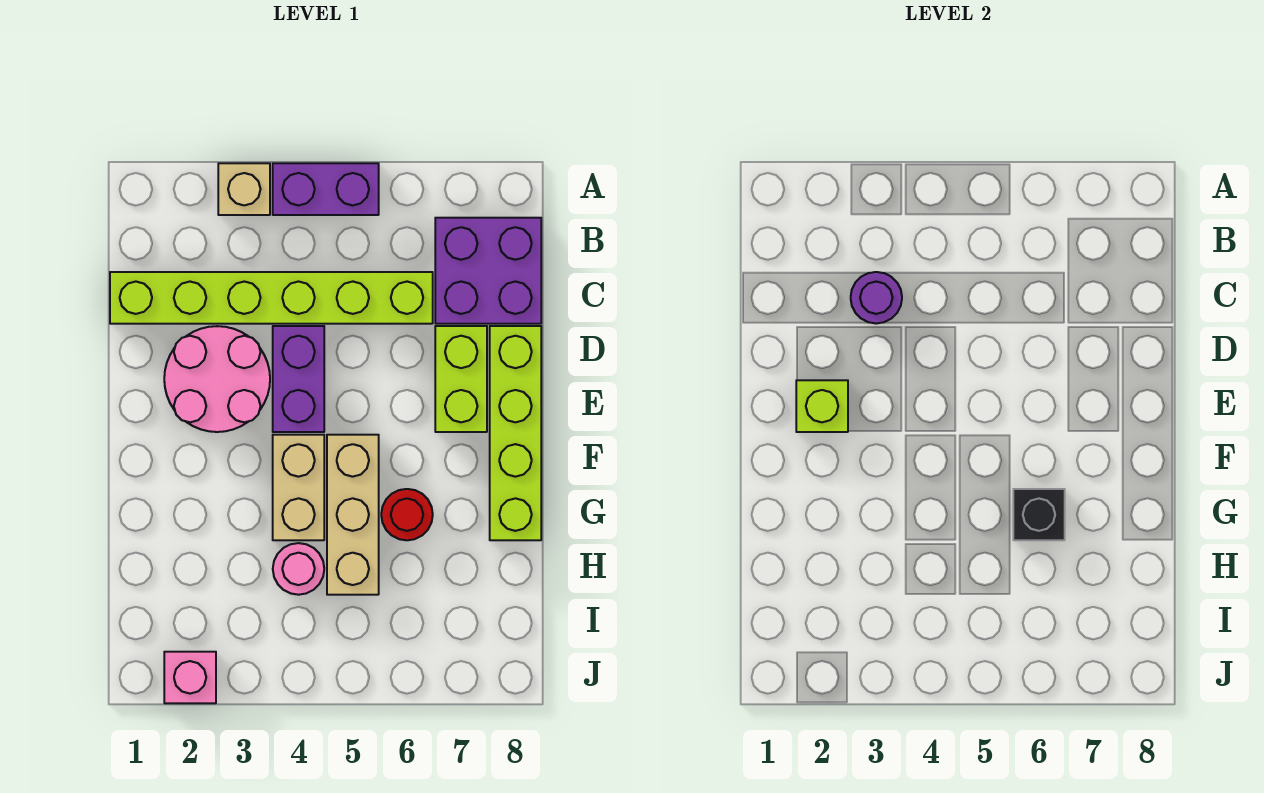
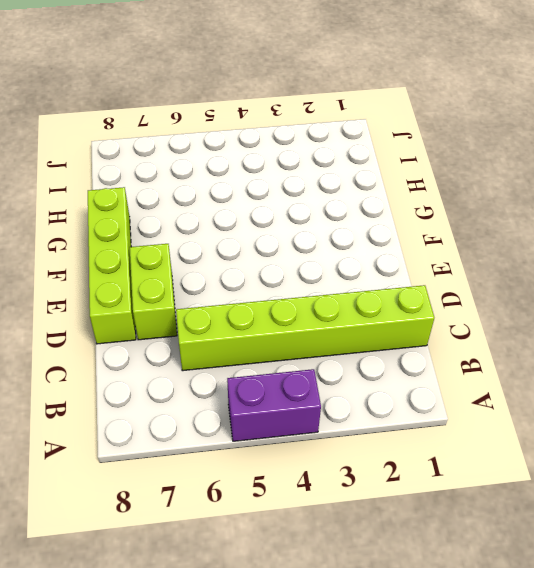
none -> tan 1x1 brick [218,163,270,215]
none -> purple 2x2 brick [435,218,541,324]
none -> pink 2x2 round brick [164,326,270,432]

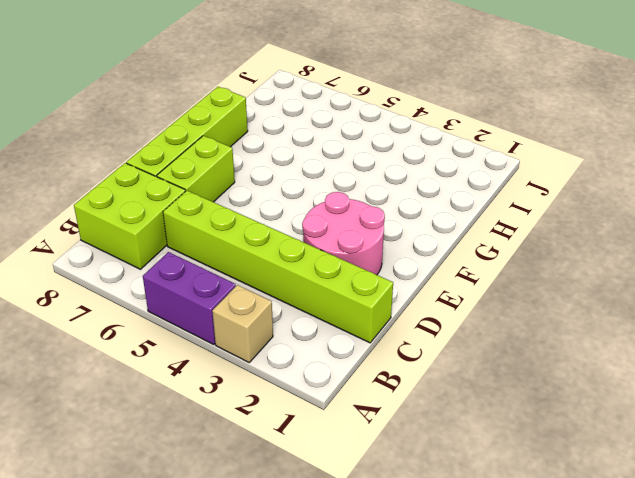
lime 2x2 brick [74,163,185,269] -> purple 2x2 brick [435,218,541,324]
none -> purple 1x2 brick [273,326,324,432]
none -> tan 1x2 brick [273,435,324,540]
none -> tan 1x3 brick [327,435,379,595]

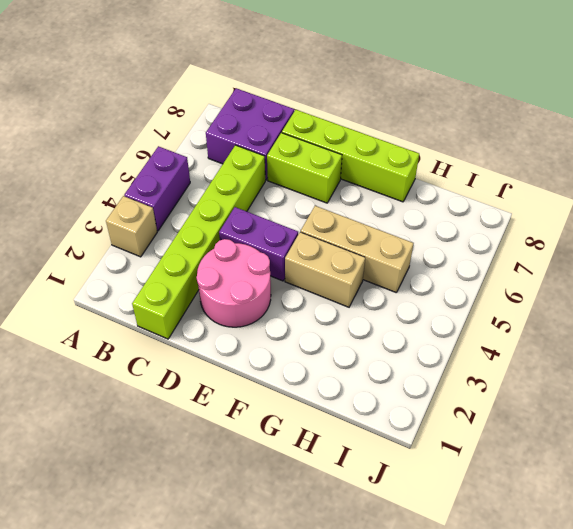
none -> red 1x1 round brick [381,489,433,540]
none -> pink 1x1 round brick [273,543,324,595]
none -> pink 1x1 brick [164,652,216,703]

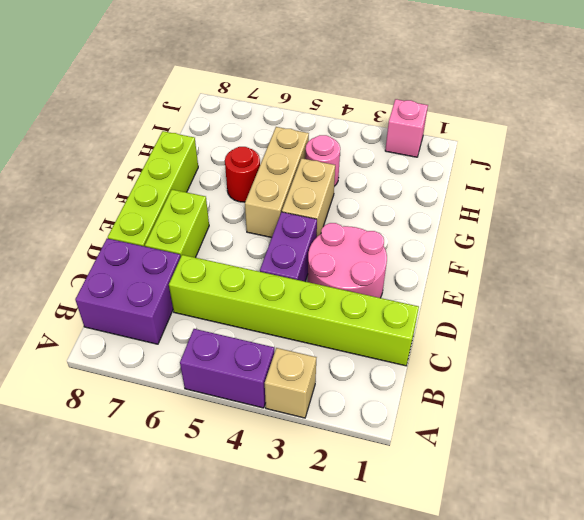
none -> purple 1x1 round brick [851,272,902,324]
none -> lime 1x1 brick [796,380,848,432]
none -> black 1x1 brick [1013,489,1065,540]

